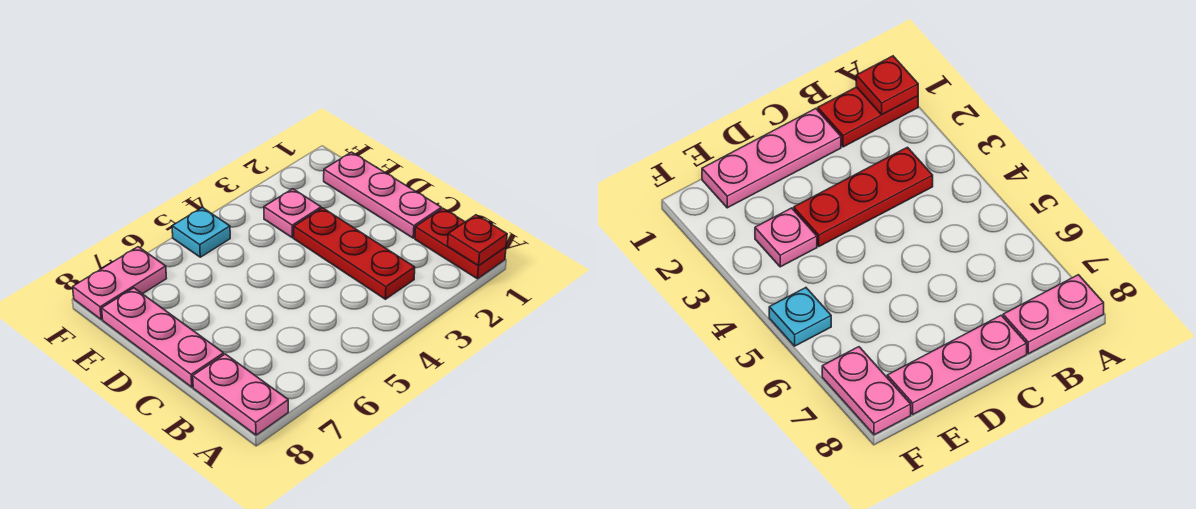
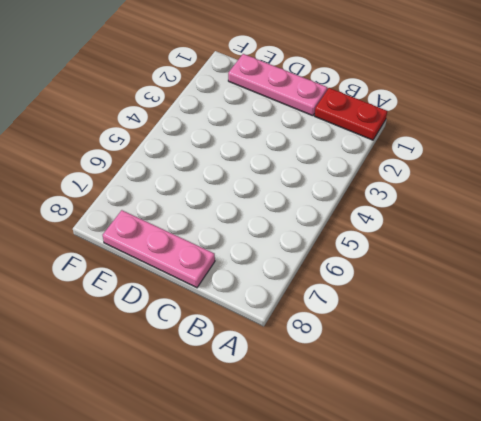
none -> pink 1x2 plate [193,354,288,435]
none -> red 1x3 plate [294,208,415,299]

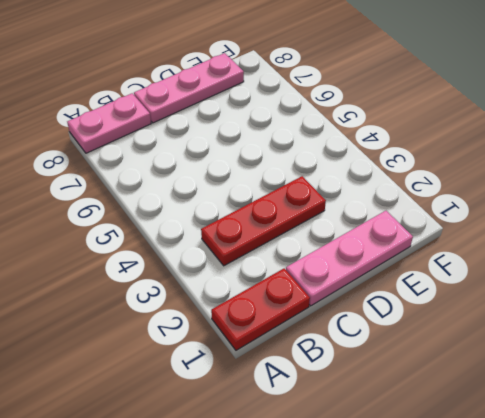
none -> pink 1x1 plate [264,189,321,238]
none -> cyan 1x1 plate [172,207,230,257]

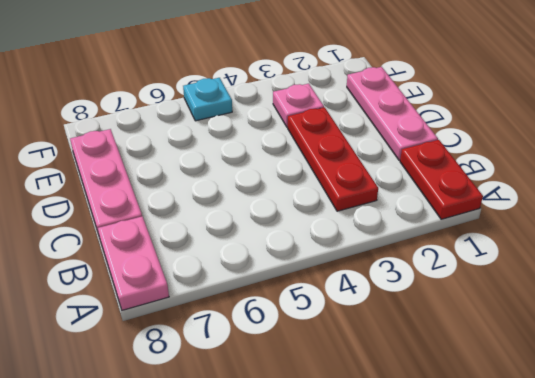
none -> pink 1x2 plate [73,247,166,319]
none -> red 1x1 plate [448,215,507,266]

